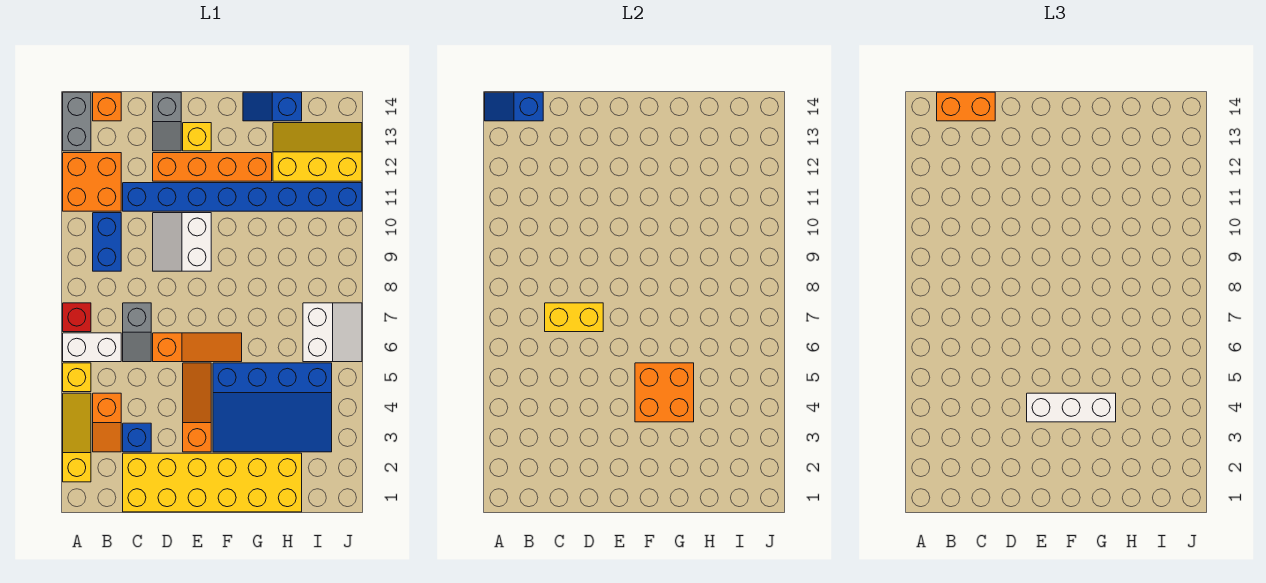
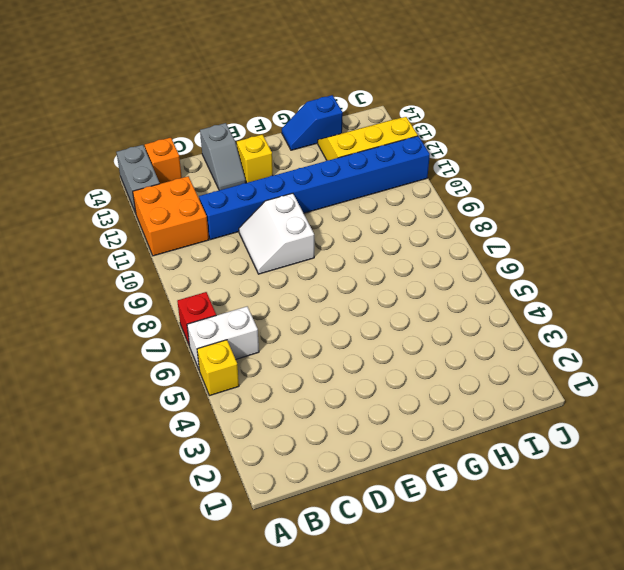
none -> yellow 1x3 slope [63,393,91,482]
none -> orange 1x2 slope [93,393,121,452]
none -> blue 1x2 brick [93,213,121,271]

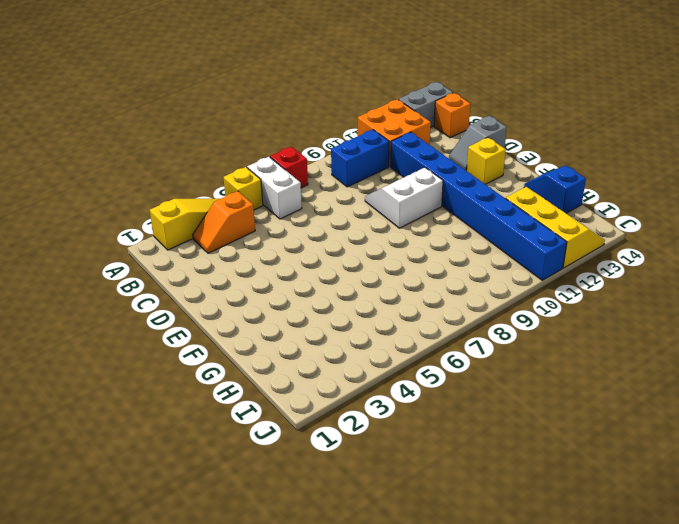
none -> yellow 2x6 brick [123,453,302,512]
none -> blue 1x1 brick [123,423,151,452]
none -> grey 1x2 slope [123,303,151,362]

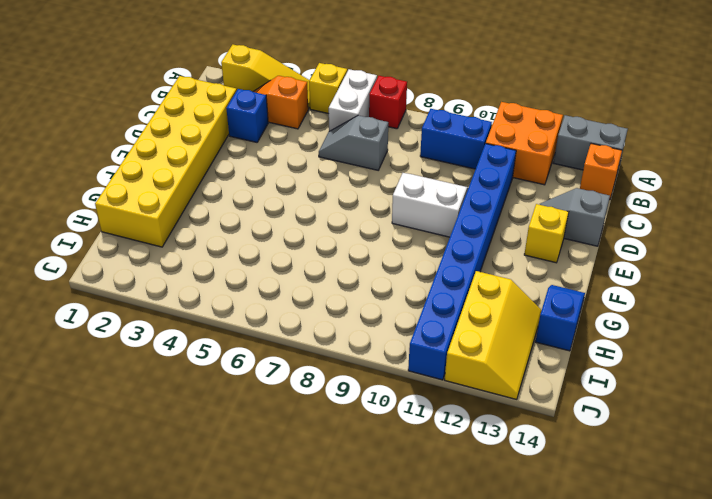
none -> orange 1x3 slope [153,333,242,362]
none -> orange 1x4 brick [153,153,272,181]
none -> orange 1x3 slope [183,363,211,452]

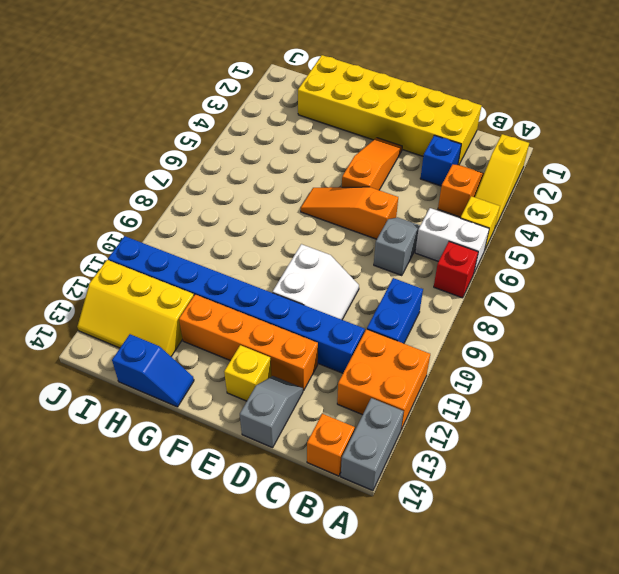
orange 1x3 slope [342,138,402,190] -> orange 1x3 slope turned to [183,363,211,452]
none -> blue 3x4 slope [213,363,332,452]
none -> white 2x2 slope [303,303,362,362]
none -> blue 1x2 slope [485,92,543,121]

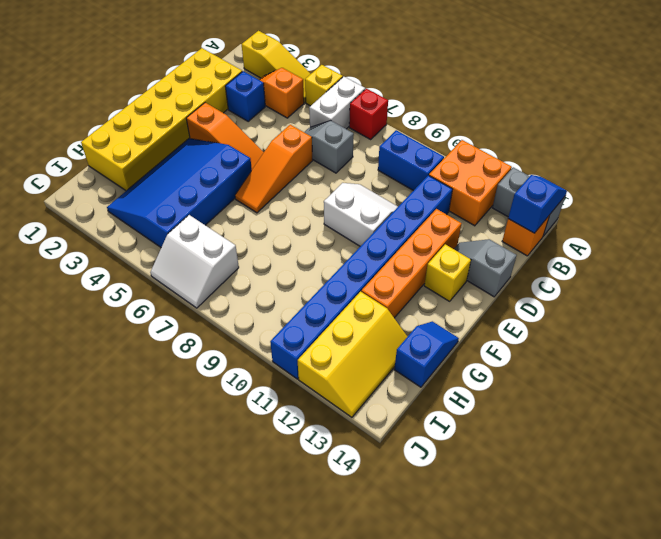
none -> yellow 1x2 brick [545,303,603,332]
none -> orange 2x2 brick [635,363,694,422]
none -> orange 1x2 brick [937,92,995,121]

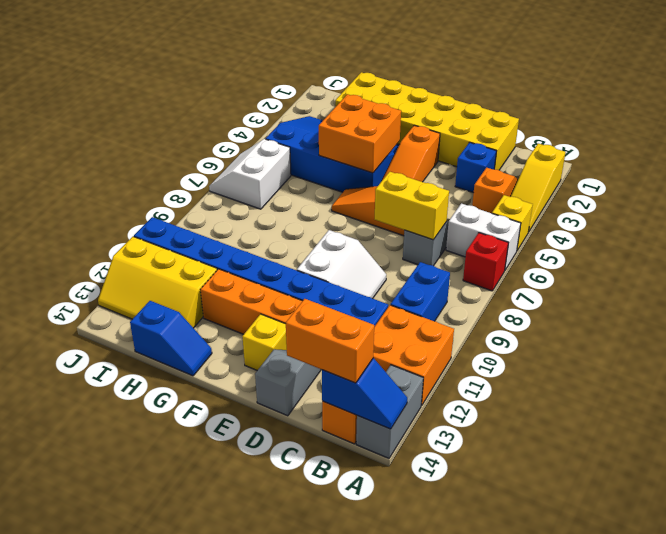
none -> white 1x3 brick [1027,393,1116,422]

